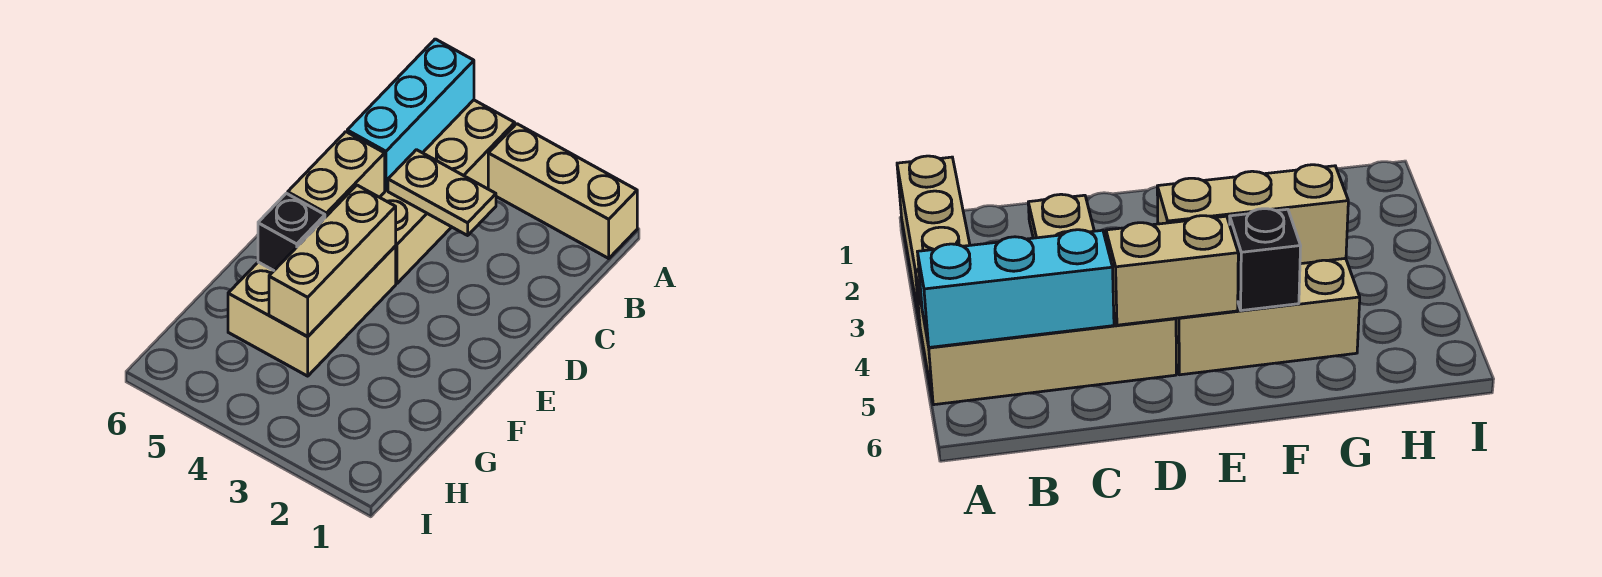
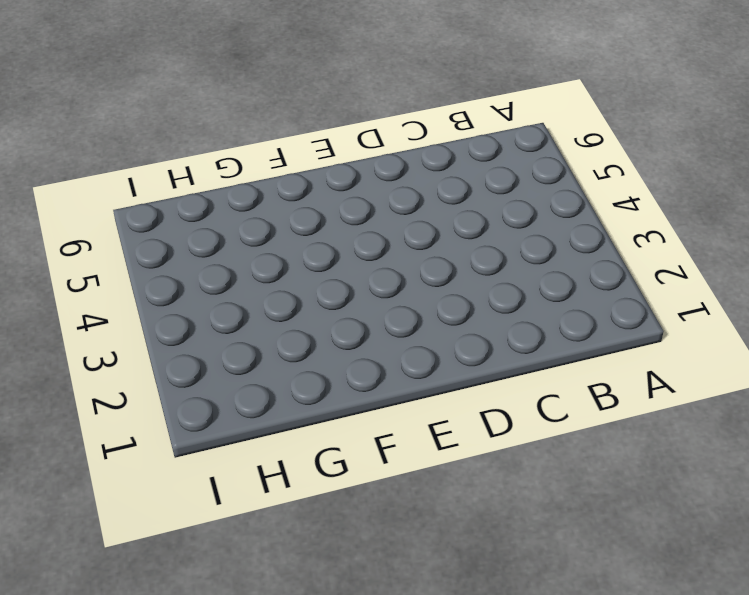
none -> tan 1x3 brick [488,124,637,258]
none -> tan 2x4 brick [380,100,515,283]

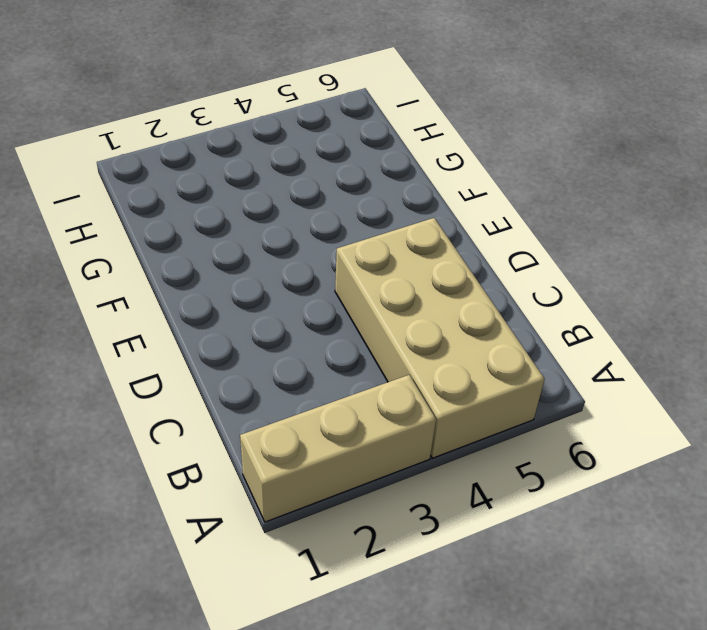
none -> tan 2x3 brick [228,246,396,376]
none -> cyan 1x3 brick [347,39,474,190]

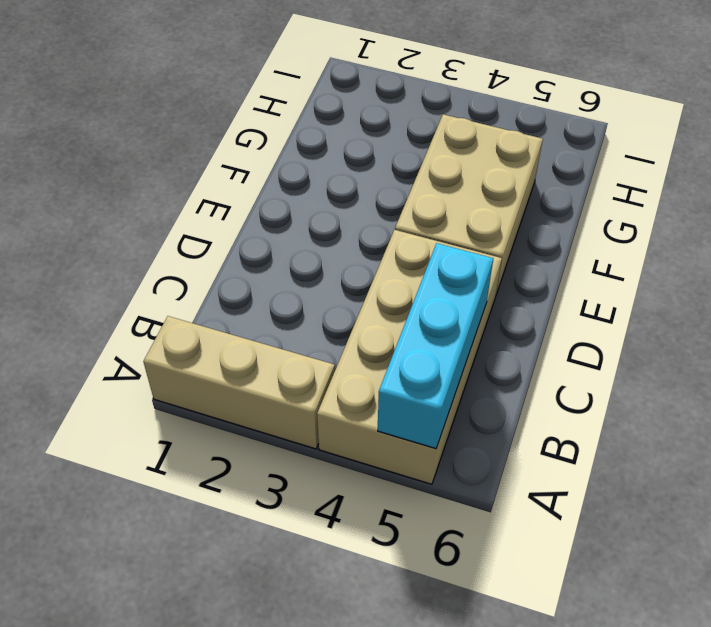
none -> tan 1x2 plate [388,150,496,235]
none -> tan 1x2 brick [288,132,385,217]

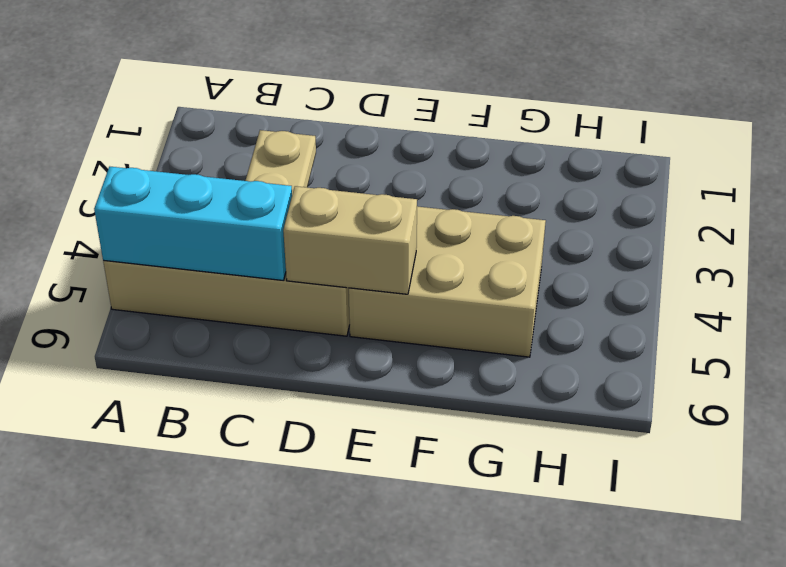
none -> tan 1x3 brick [488,124,637,258]
none -> tan 1x3 brick [269,185,396,337]

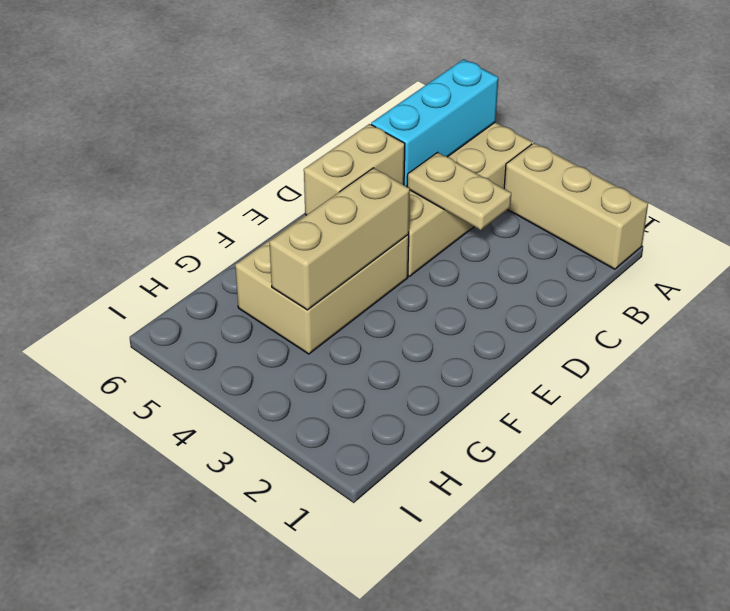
none -> black 1x1 brick [258,193,325,270]

